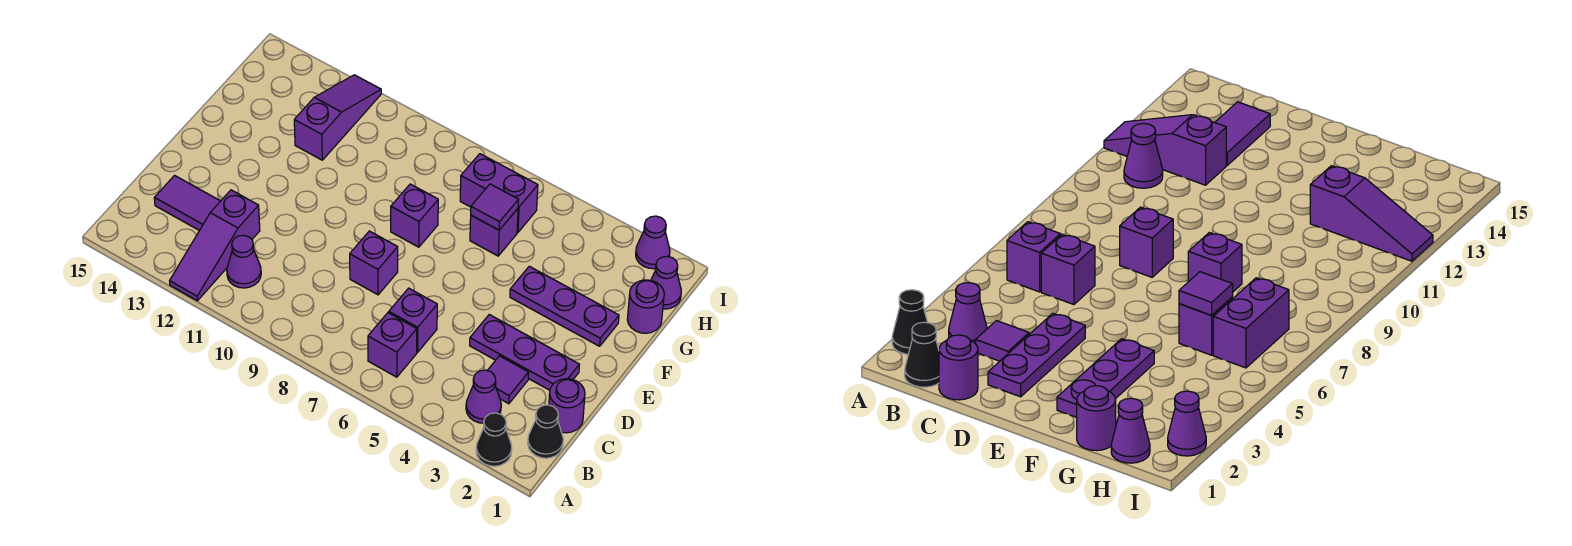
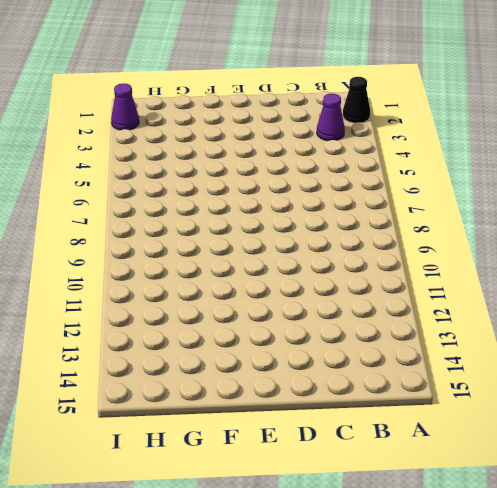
none -> purple 1x3 slope [170,190,260,301]
none -> black 1x1 cone [528,405,563,458]
none -> purple 1x1 brick [368,313,417,377]

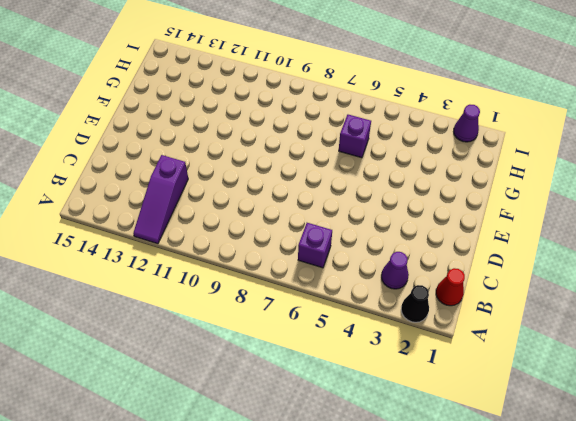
red 1x1 cone [436,268,465,306] -> black 1x1 cone [528,405,563,458]
none -> purple 1x1 cone [227,235,261,288]
none -> purple 1x1 round brick [549,379,585,433]
none -> purple 1x1 tile [487,356,529,404]

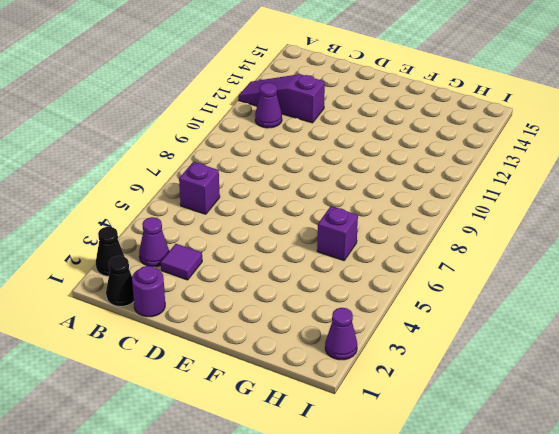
none -> purple 1x1 brick [389,288,437,353]
none -> purple 1x2 tile [154,176,220,230]
none -> purple 1x3 plate [470,315,579,390]

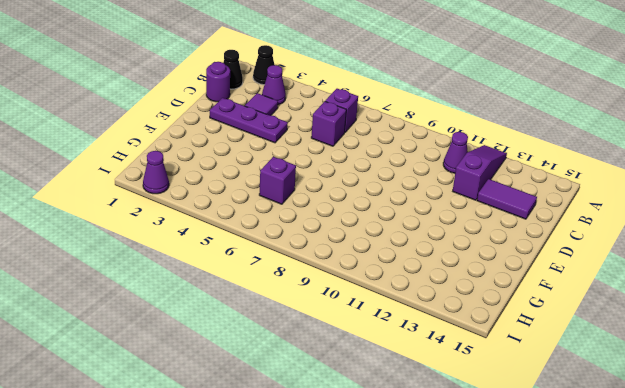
none -> purple 1x1 brick [350,231,398,295]
none -> purple 1x3 plate [510,266,619,346]
none -> purple 1x1 brick [391,184,438,247]

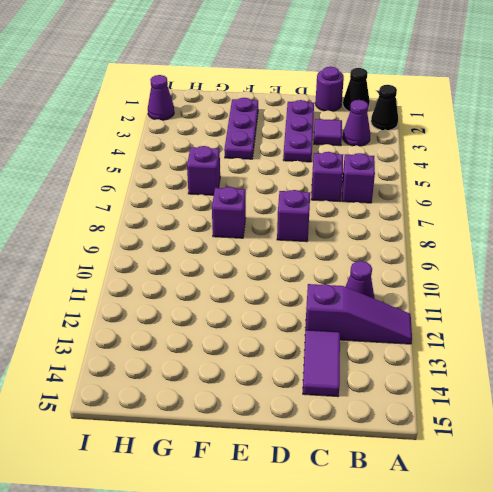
none -> purple 1x1 round brick [627,280,664,333]
none -> purple 1x3 slope [294,75,381,160]
none -> purple 1x1 cone [651,256,681,309]

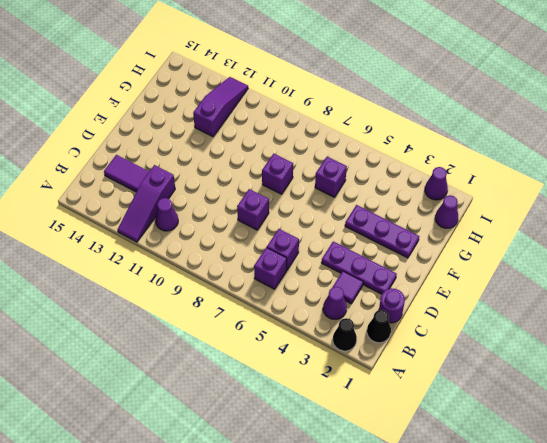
none -> purple 1x1 round brick [627,280,664,333]
none -> purple 1x2 brick [460,154,538,232]
none -> purple 1x1 tile [471,184,519,230]

